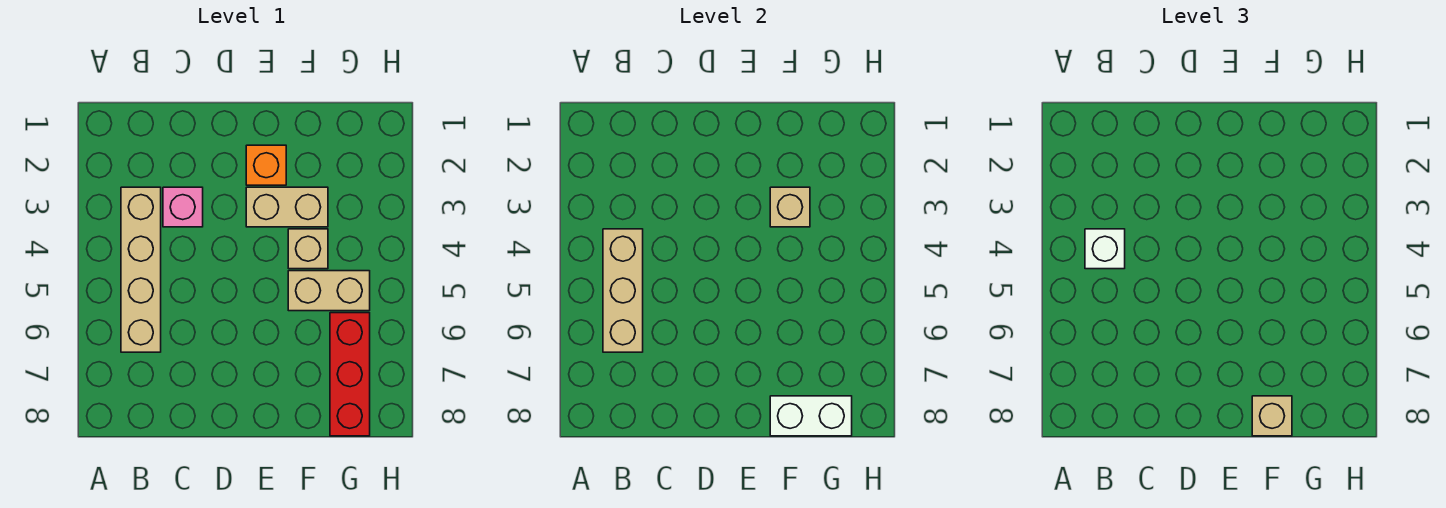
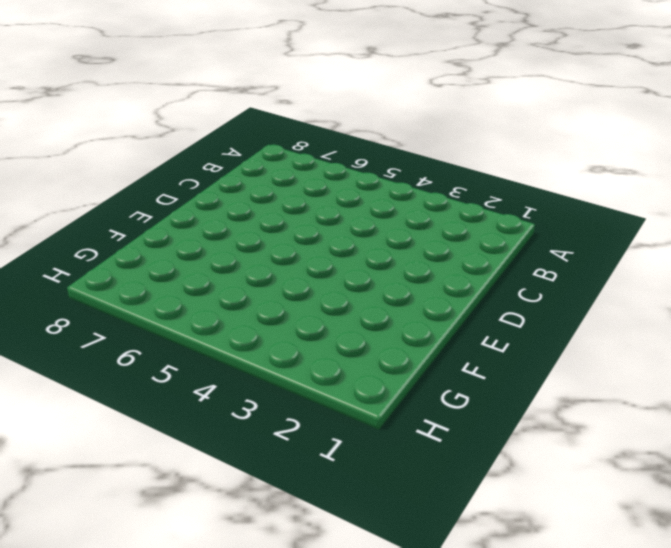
none -> tan 1x4 brick [121,187,161,352]
none -> pink 1x1 brick [163,187,203,227]
none -> orange 1x1 brick [246,145,286,185]

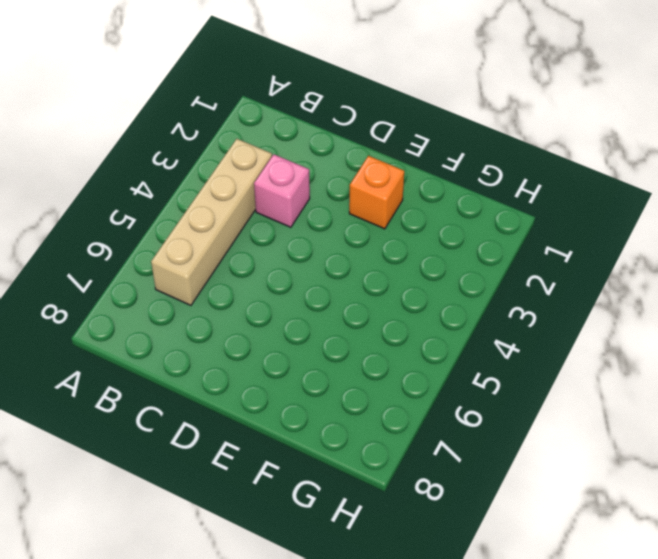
none -> tan 1x2 brick [246,187,328,227]
none -> tan 1x1 brick [288,229,328,269]
none -> tan 1x2 brick [288,271,370,311]

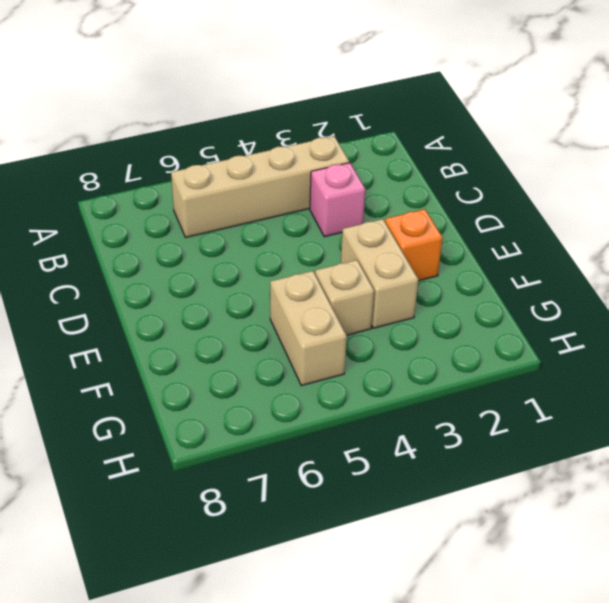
none -> red 1x3 brick [330,313,370,436]
none -> tan 1x3 brick [603,229,643,352]
none -> tan 1x1 brick [770,187,810,227]

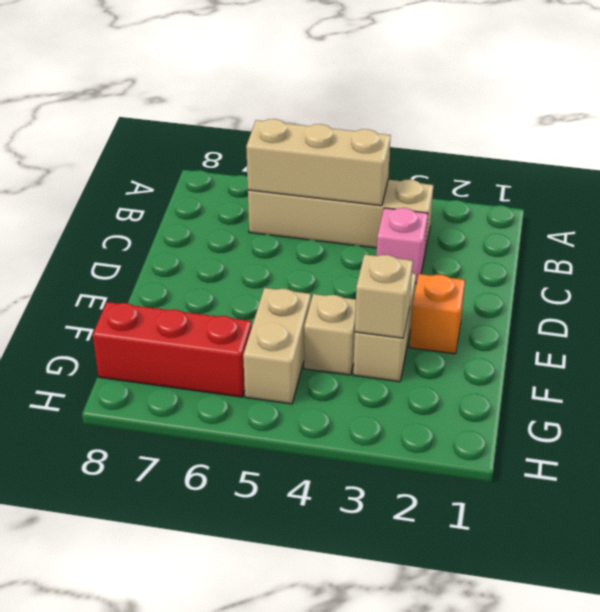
none -> white 1x2 brick [770,396,852,436]
none -> white 1x1 brick [1085,229,1125,269]
none -> tan 1x1 brick [1252,396,1292,436]

